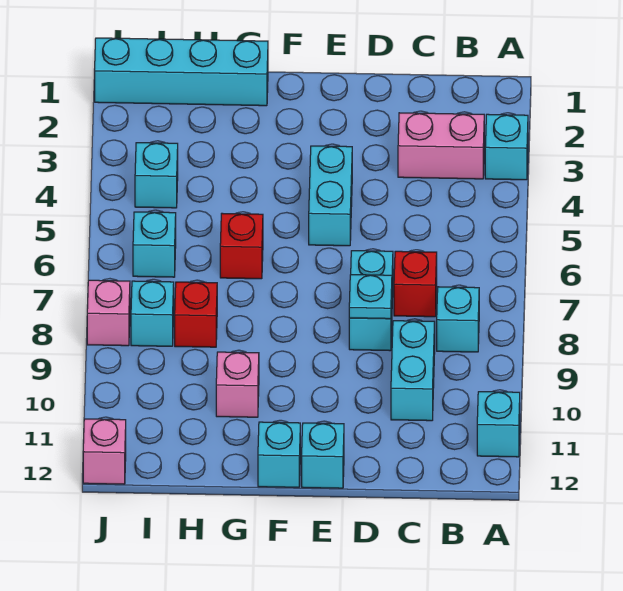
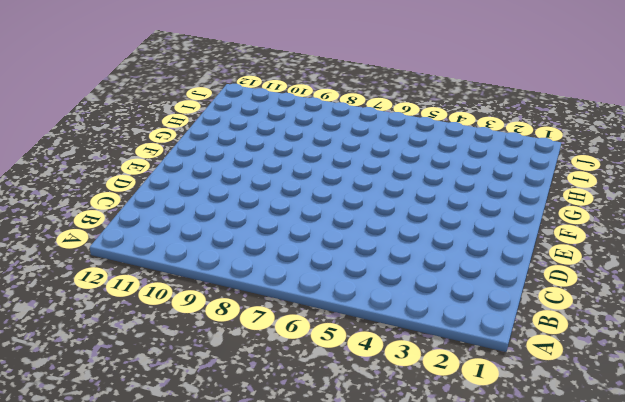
none -> cyan 1x1 brick [485,114,528,180]
none -> cyan 1x1 brick [477,392,520,457]
none -> pink 1x2 brick [398,113,484,179]

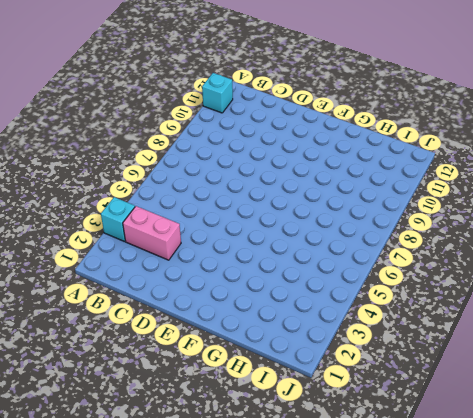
none -> cyan 1x1 brick [437,287,479,352]
none -> red 1x1 brick [394,251,437,317]
none -> cyan 1x2 brick [391,321,435,421]

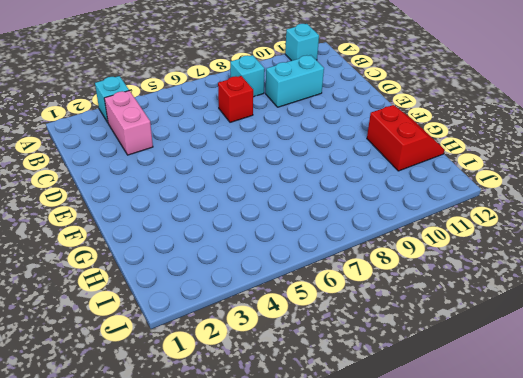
red 2x2 slope [367,105,444,171] -> none
none -> cyan 1x2 brick [349,251,393,351]
none -> cyan 1x2 brick [309,146,352,246]
none -> cyan 1x1 brick [302,423,344,488]

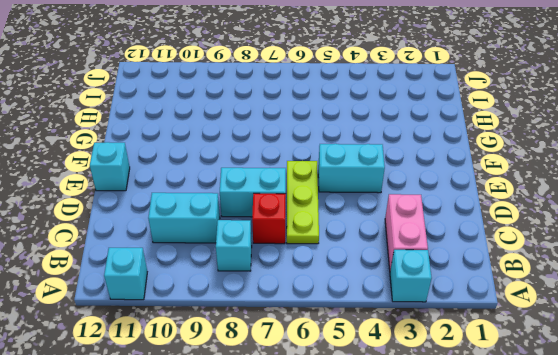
lime 1x3 plate [287,161,319,244] -> none
none -> cyan 1x1 brick [258,422,300,487]
none -> cyan 1x4 brick [95,38,268,106]
none -> red 1x1 brick [220,213,263,279]

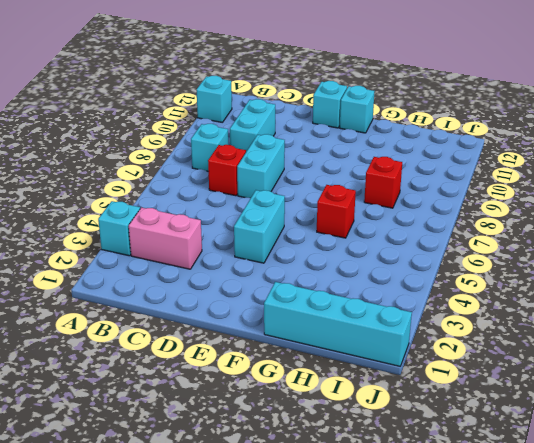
none -> pink 1x1 brick [216,352,259,417]
none -> cyan 1x1 brick [135,143,178,208]
none -> cyan 1x1 brick [133,212,176,277]

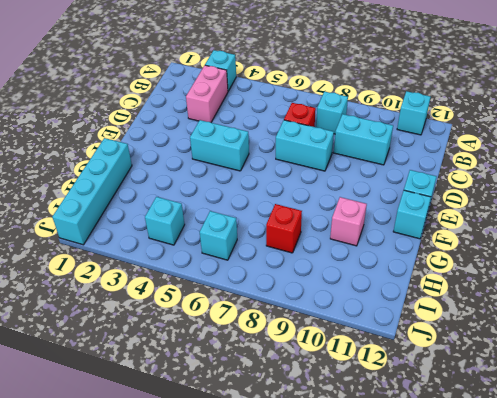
none -> red 1x1 brick [220,213,263,279]
none -> cyan 1x1 brick [131,281,174,346]
none -> pink 1x1 brick [87,280,130,346]

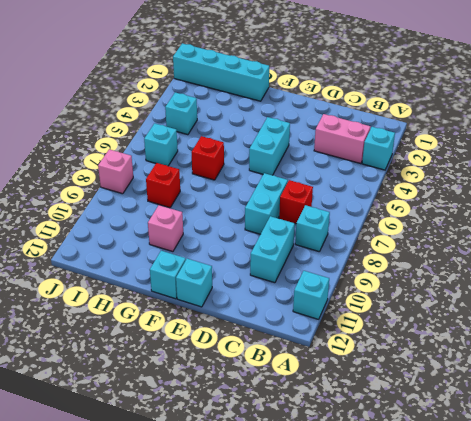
none -> cyan 1x1 brick [131,281,174,346]
none -> pink 1x1 brick [83,419,126,484]
none -> cyan 1x1 plate [349,275,392,319]

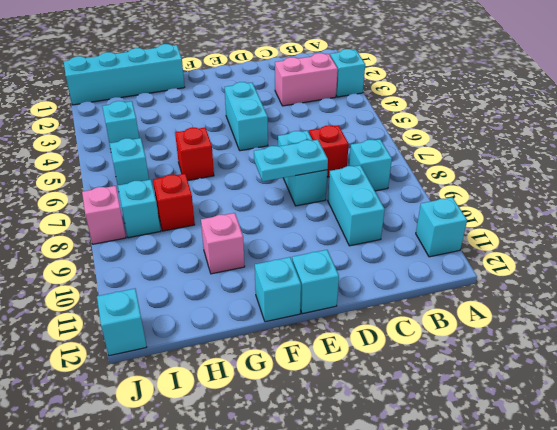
cyan 1x2 plate [254,140,328,181] -> cyan 1x1 plate [349,275,392,319]
cyan 1x1 brick [97,289,147,356] -> pink 1x1 brick [83,419,126,484]

